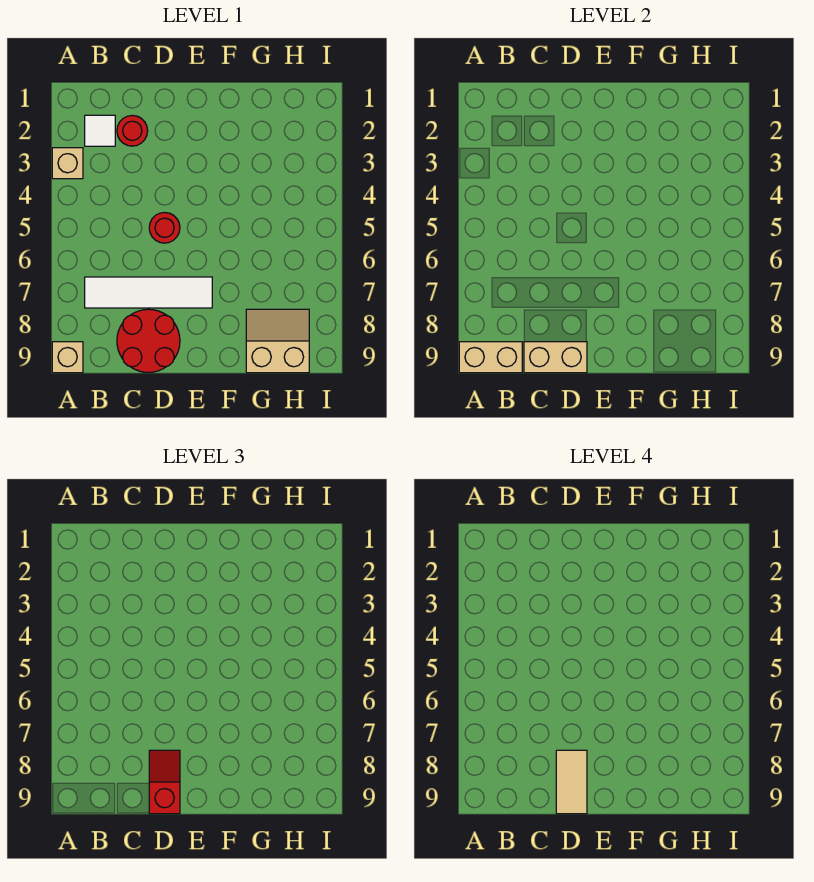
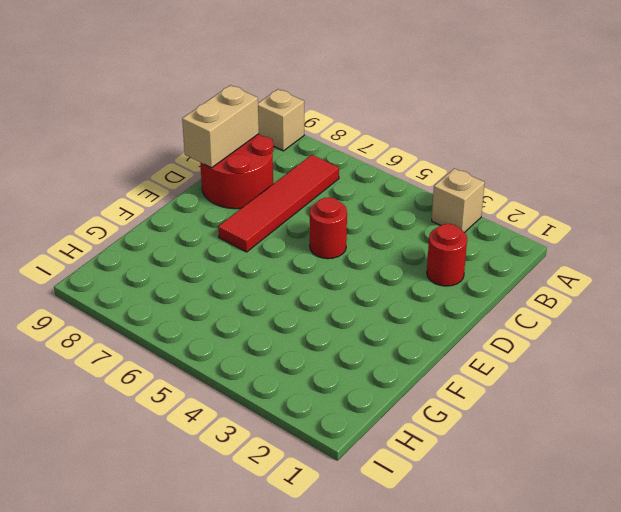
red 1x4 tile [218,155,339,252] -> white 1x4 tile [85,277,212,308]
none -> white 1x1 tile [85,115,115,146]
none -> tan 2x2 slope [246,309,309,373]
none -> tan 1x2 brick [459,342,522,373]

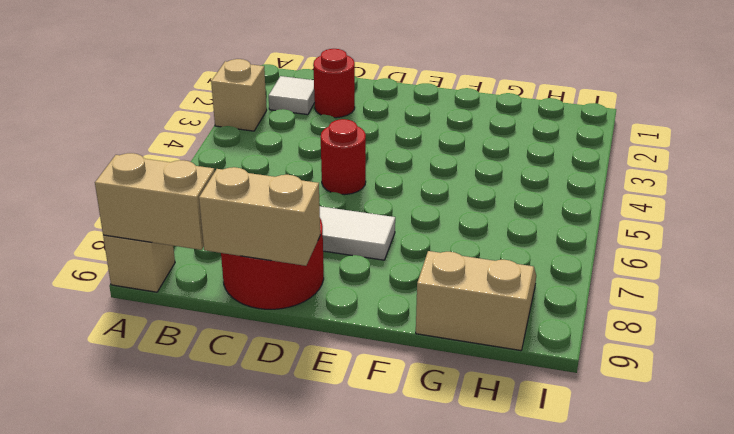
none -> red 1x2 slope [149,750,180,814]
none -> tan 1x2 tile [556,750,587,814]

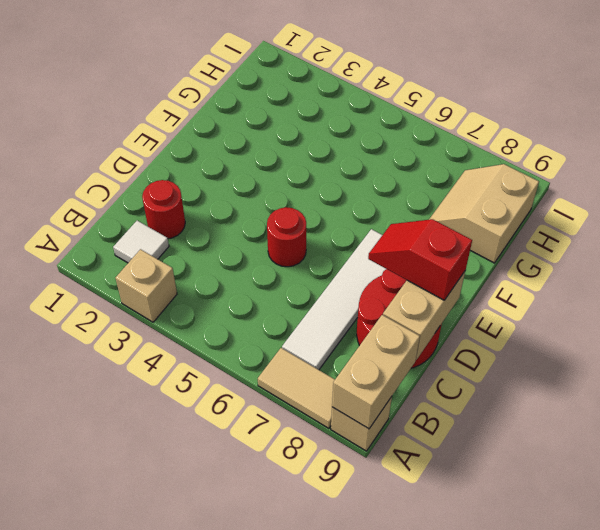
tan 1x2 tile [258,348,335,428] -> tan 1x2 tile moved to [556,750,587,814]

